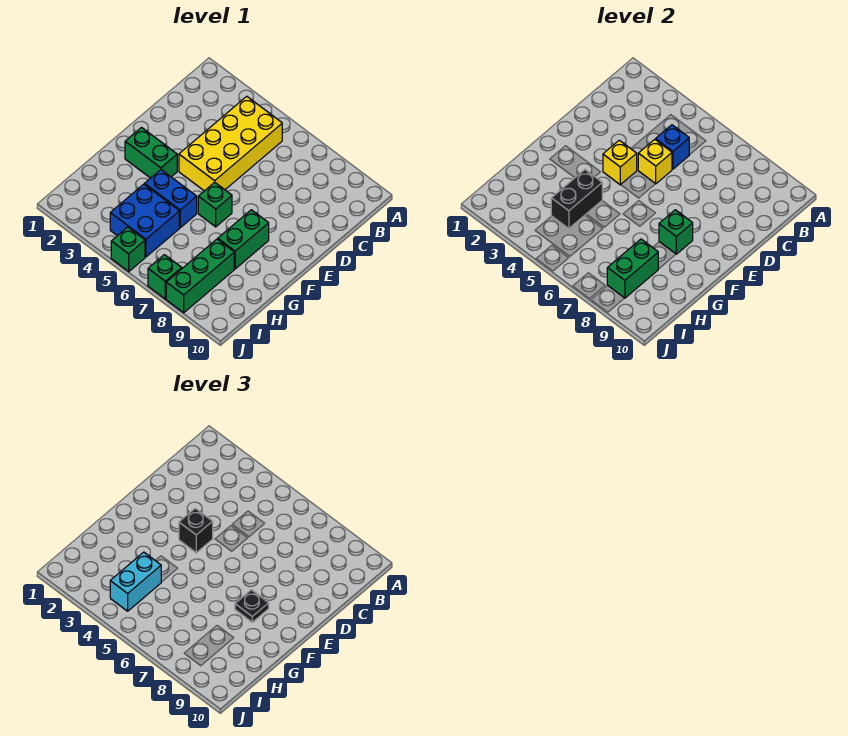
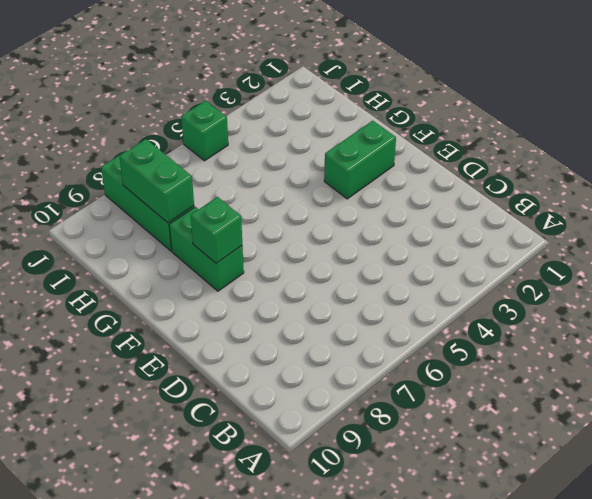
none -> yellow 2x4 brick [179,96,282,191]
none -> green 1x1 brick [198,182,232,227]
none -> blue 1x2 brick [145,170,197,228]

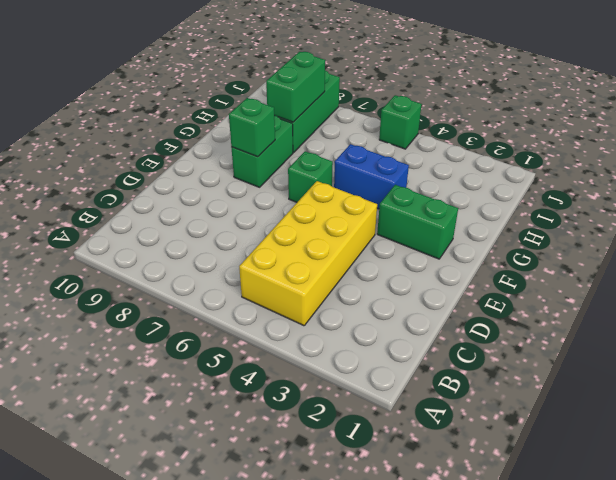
none -> blue 2x2 brick [110,184,179,257]
none -> green 1x1 brick [148,255,182,299]
none -> blue 1x1 brick [656,125,689,169]

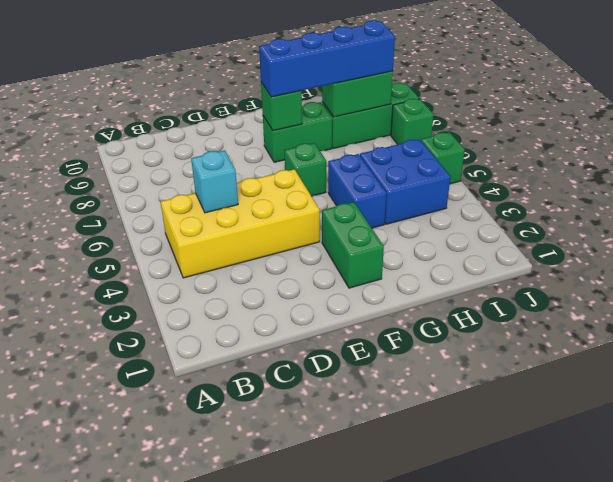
cyan 1x1 brick [191,151,238,213] -> blue 1x1 brick [656,125,689,169]
blue 1x4 brick [259,21,395,97] -> black 1x1 plate [235,590,269,622]
none -> yellow 1x1 brick [638,139,672,184]
none -> yellow 1x1 brick [603,140,637,185]
none -> black 1x2 brick [551,170,602,229]

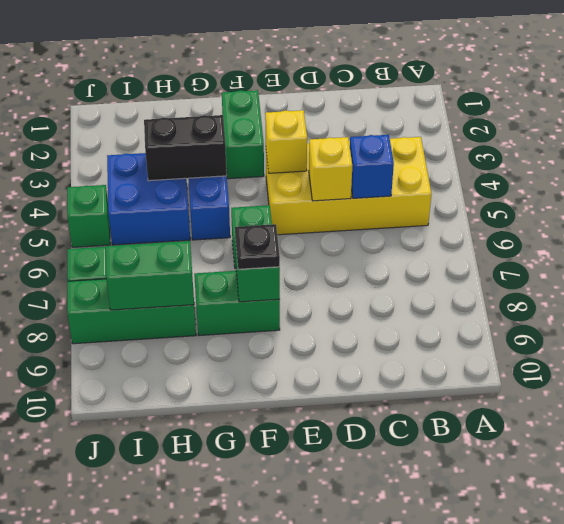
none -> black 1x1 brick [179,508,213,553]
none -> cyan 1x2 brick [110,552,161,611]

